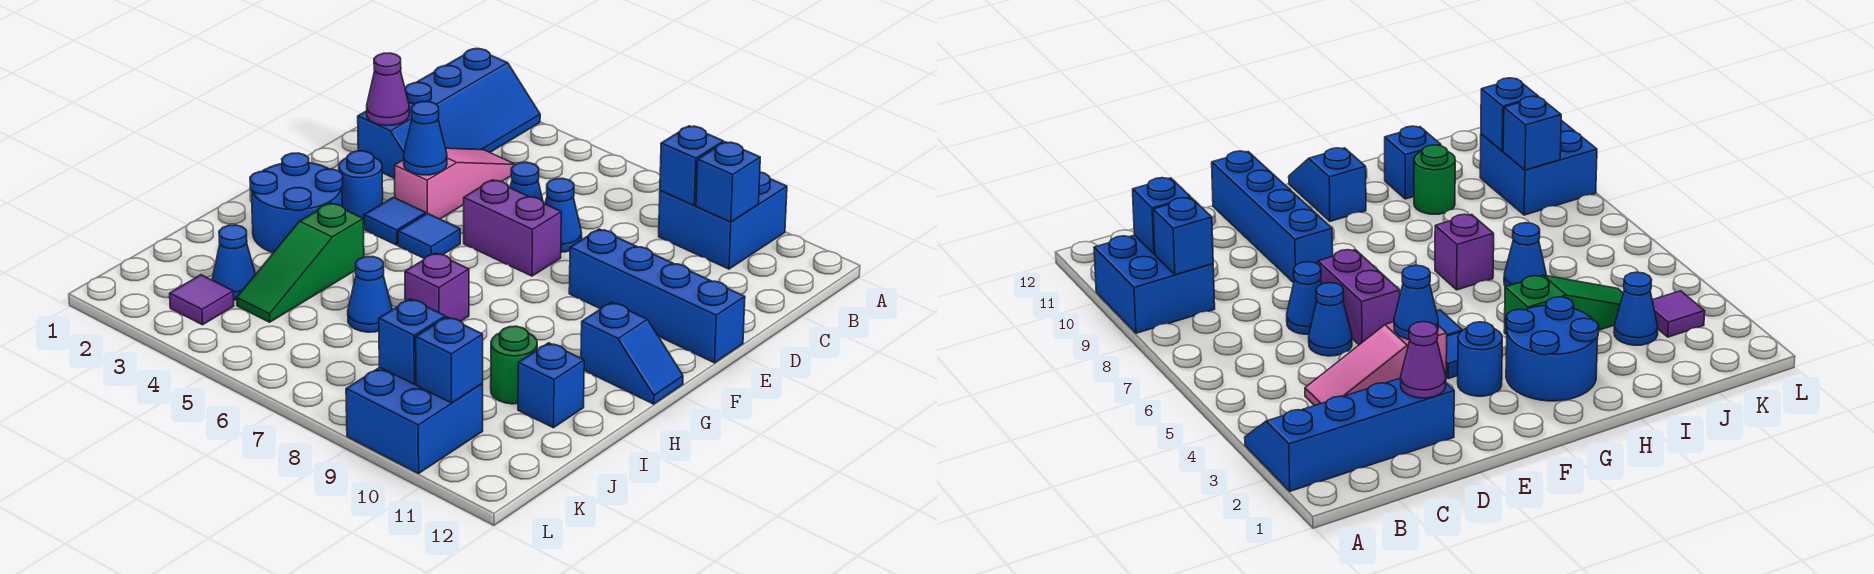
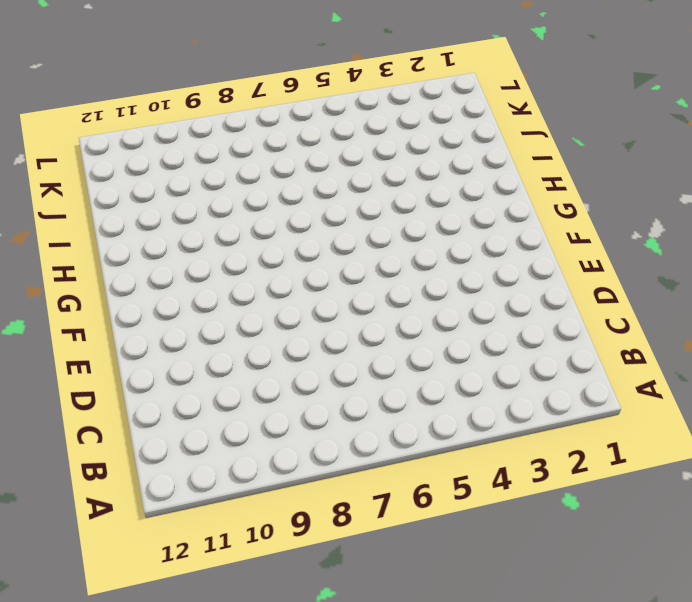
none -> blue 2x4 slope [358,49,540,179]
none -> blue 2x2 brick [659,172,787,269]
none -> pink 1x3 slope [395,148,515,219]

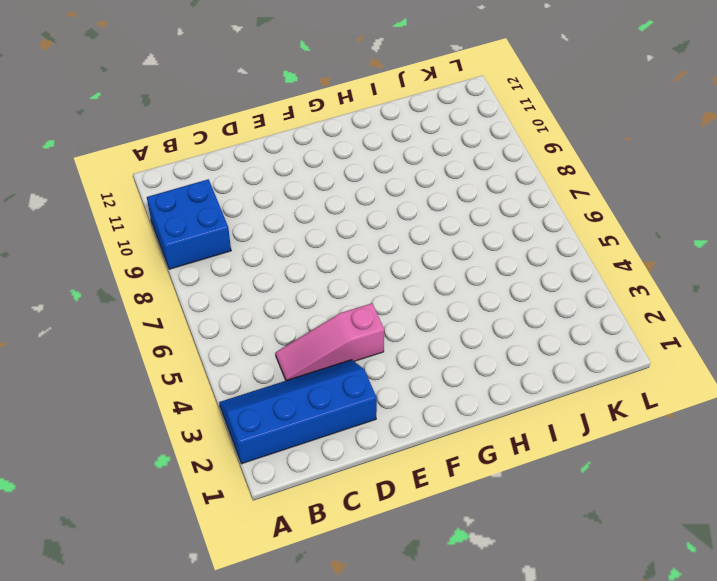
none -> blue 1x1 cone [510,162,543,201]
none -> blue 1x1 cone [545,178,582,252]
none -> purple 1x2 brick [464,180,561,276]

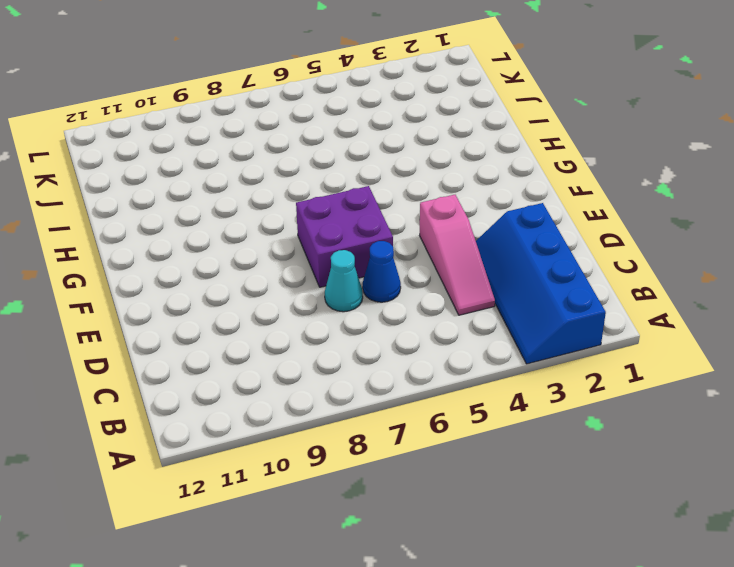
cyan 1x1 cone [325,250,363,312] -> blue 1x1 cone [545,178,582,252]
purple 2x2 brick [296,186,393,287] -> purple 1x2 brick [464,180,561,276]
none -> blue 2x2 brick [659,172,787,269]
none -> blue 1x4 brick [569,229,745,363]
none -> blue 1x1 round brick [339,151,383,224]

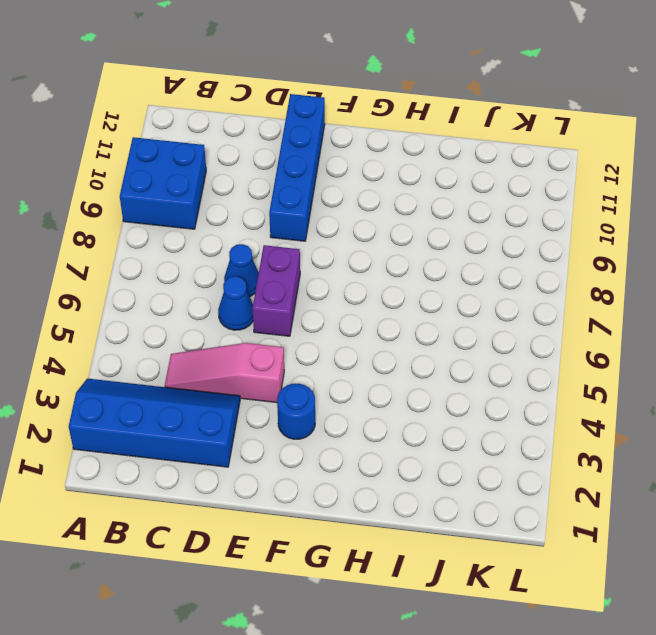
none -> blue 1x1 tile [364,197,426,245]
none -> blue 1x1 tile [398,213,460,258]
none -> blue 2x2 round brick [250,153,343,253]

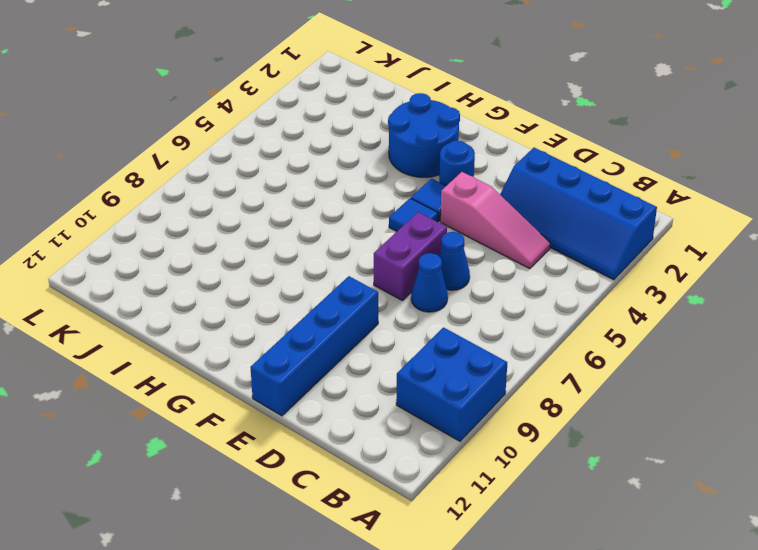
none -> blue 1x2 slope [581,302,683,404]
none -> green 1x3 slope [237,203,364,322]
none -> purple 1x1 brick [405,253,469,321]

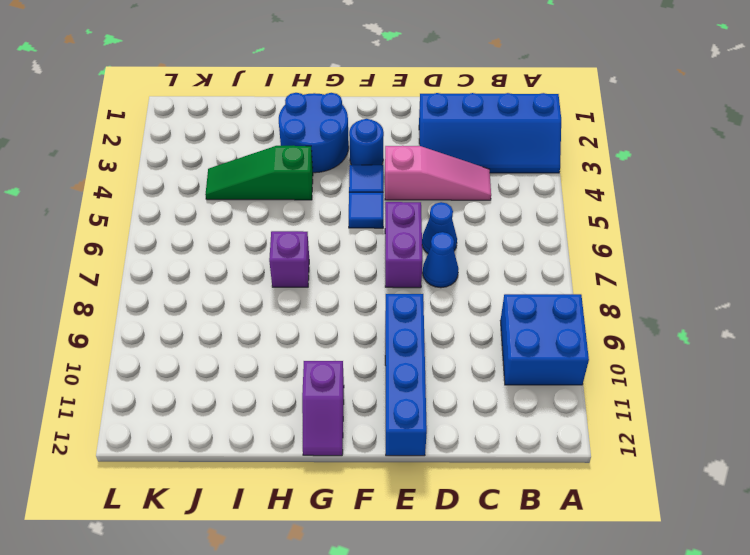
purple 1x2 slope [302,361,344,456] -> blue 1x2 slope [581,302,683,404]
none -> blue 1x1 cone [348,256,392,332]
none -> green 1x1 round brick [491,326,537,404]
none -> blue 1x1 brick [518,343,584,428]

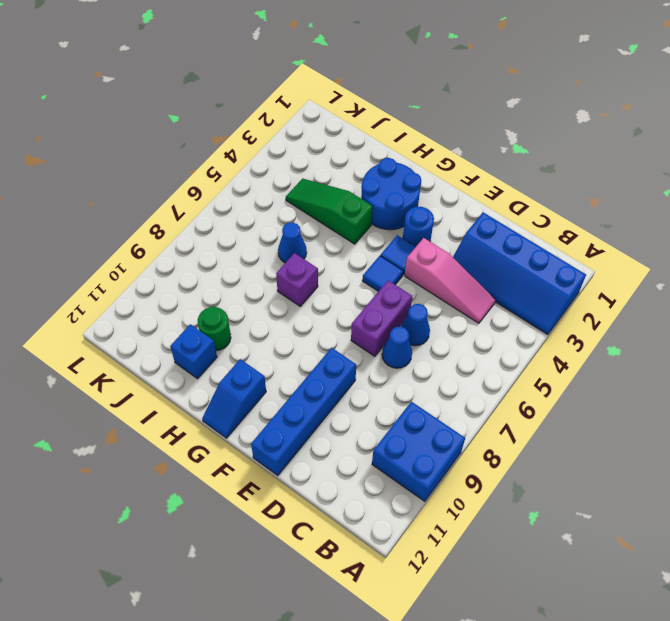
none -> blue 1x1 cone [212,225,256,300]
none -> purple 1x1 tile [170,275,234,325]
none -> blue 2x2 brick [346,367,483,473]

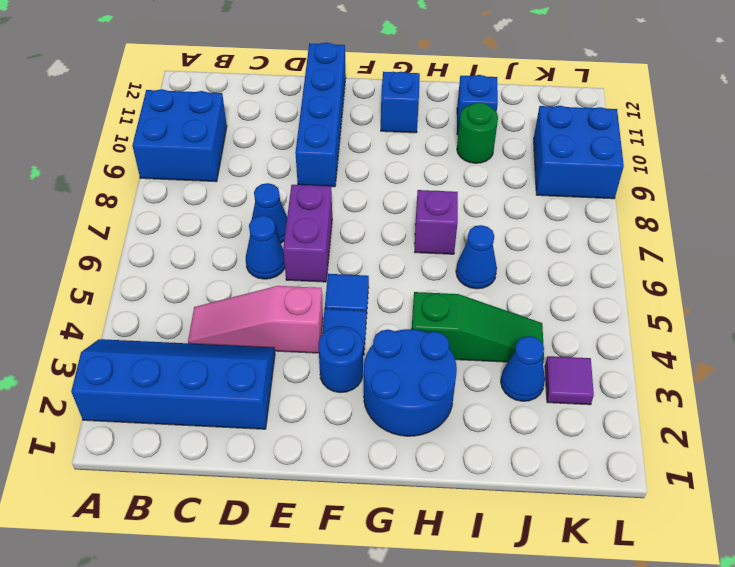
none -> blue 1x1 brick [660,126,724,205]
none -> blue 1x1 brick [696,142,760,222]
none -> purple 1x1 cone [367,53,409,126]

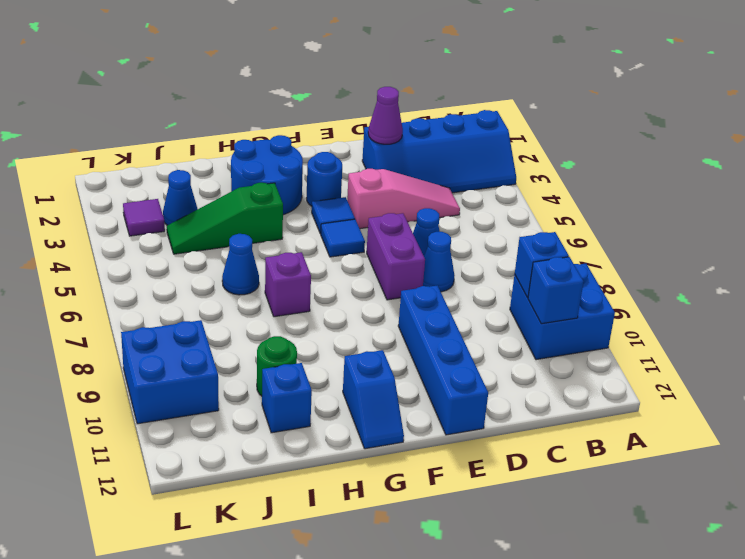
none -> blue 1x1 cone [404,101,447,175]
none -> blue 1x1 brick [379,299,445,384]
none -> blue 1x1 brick [416,317,483,403]

